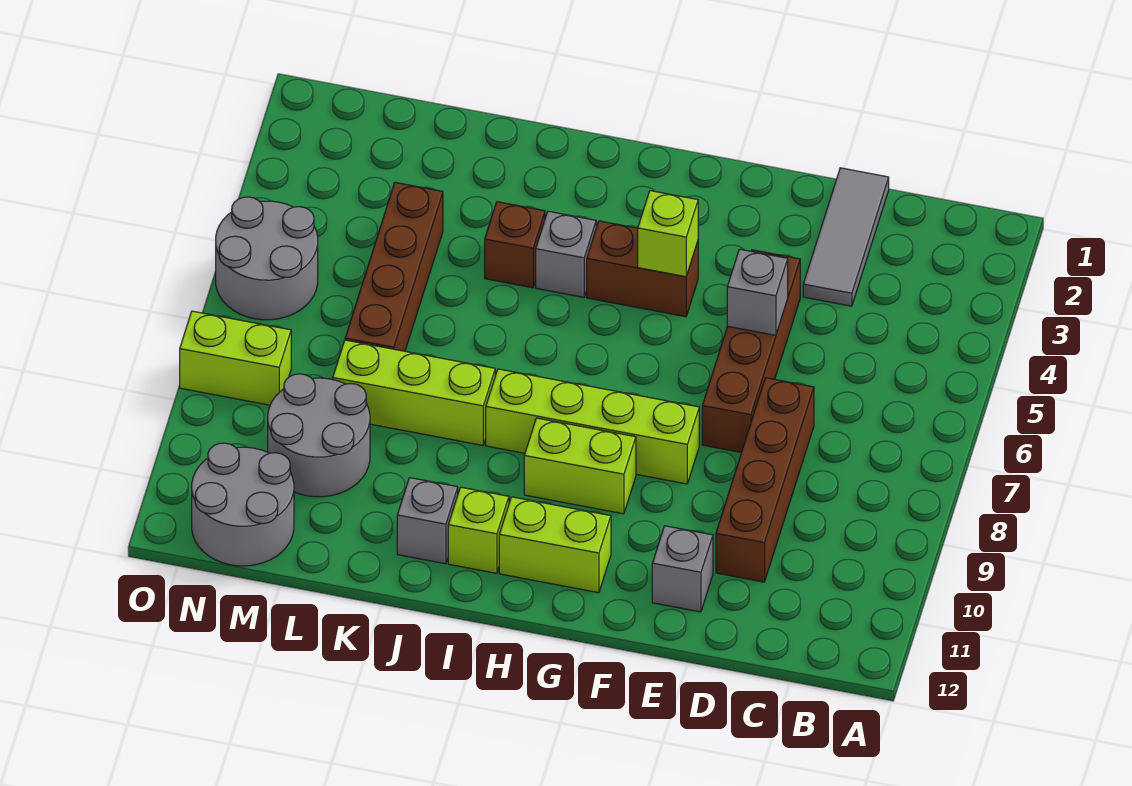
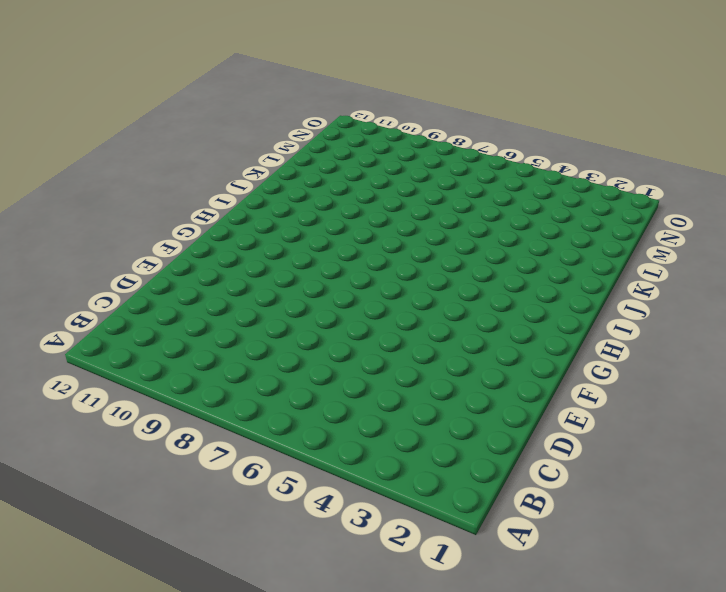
none -> grey 1x3 tile [803,168,889,306]
none -> brown 1x4 brick [716,378,814,582]
none -> brown 1x4 brick [702,250,800,452]

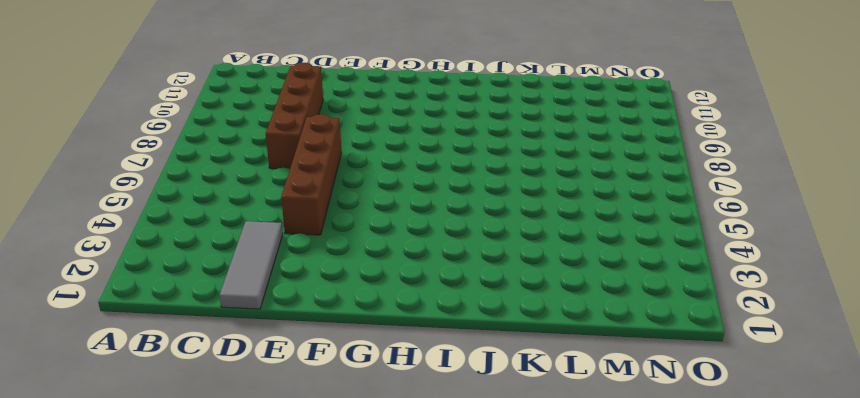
none -> grey 1x1 brick [652,526,713,612]
none -> lime 1x4 brick [486,369,699,484]
none -> brown 1x2 brick [587,221,698,317]

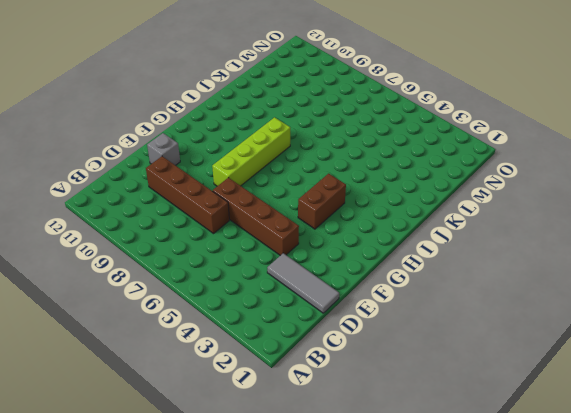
none -> lime 1x2 brick [524,418,636,514]
none -> lime 1x2 brick [499,497,611,593]
none -> grey 1x1 brick [536,211,596,297]

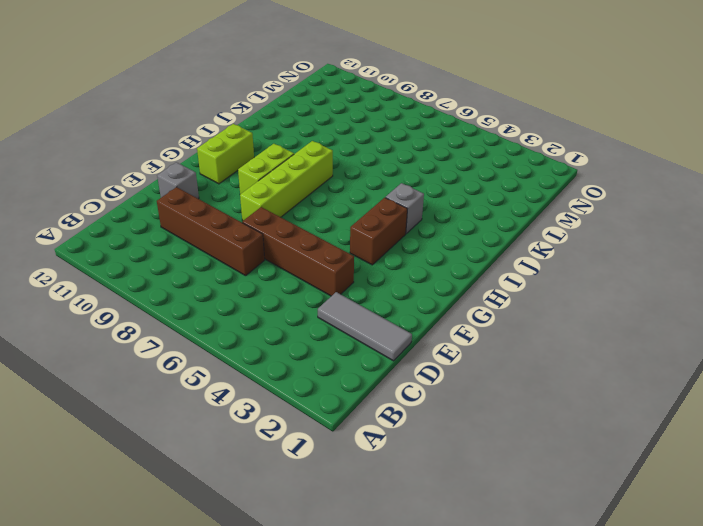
none -> lime 1x1 brick [448,487,509,573]
none -> brown 1x1 brick [485,202,545,288]
none -> lime 1x3 brick [333,340,495,445]

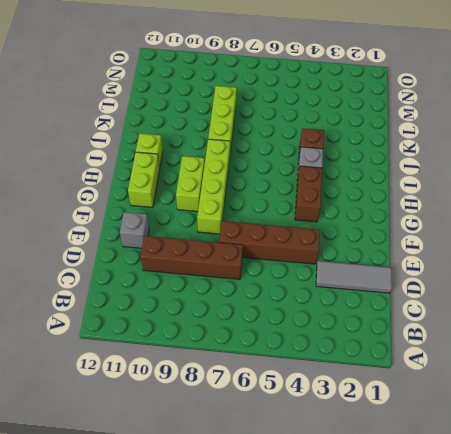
none -> grey 1x1 brick [397,478,458,564]
none -> brown 1x4 brick [345,182,443,351]
none -> grey 2x2 round brick [268,374,370,497]

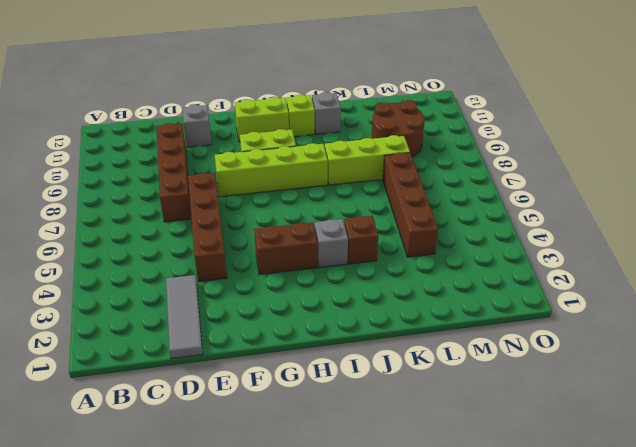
brown 2x2 round brick [371,100,425,157] -> grey 2x2 round brick [268,374,370,497]
none -> grey 2x2 round brick [192,443,294,566]
none -> grey 2x2 round brick [216,197,318,320]
none -> lime 1x2 brick [180,311,291,405]

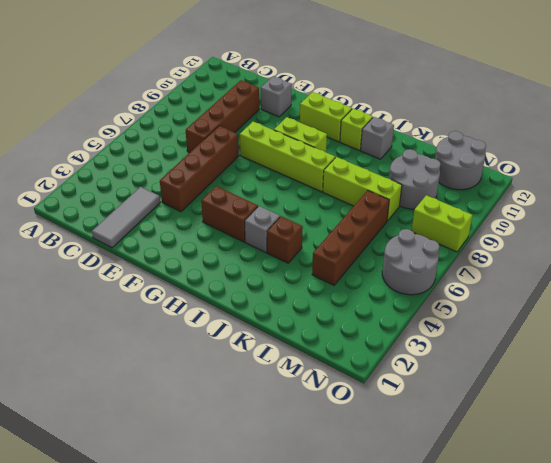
none -> grey 1x1 brick [727,249,788,335]
none -> lime 1x1 brick [638,191,698,277]

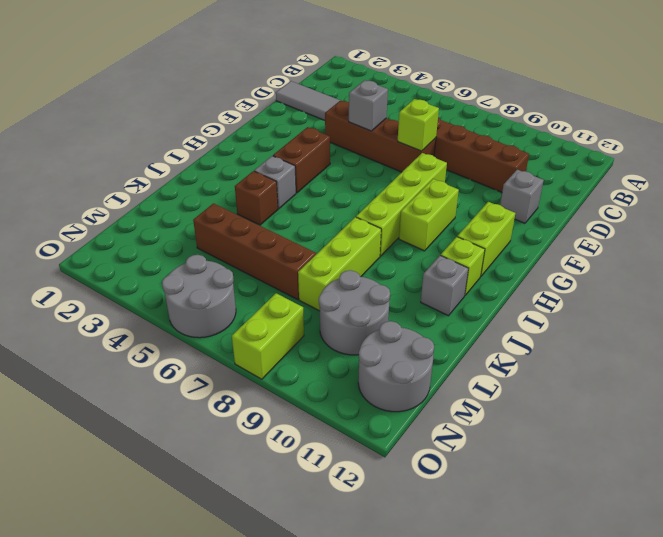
lime 1x1 brick [398,99,439,151] -> lime 1x1 brick moved to [638,191,698,277]

